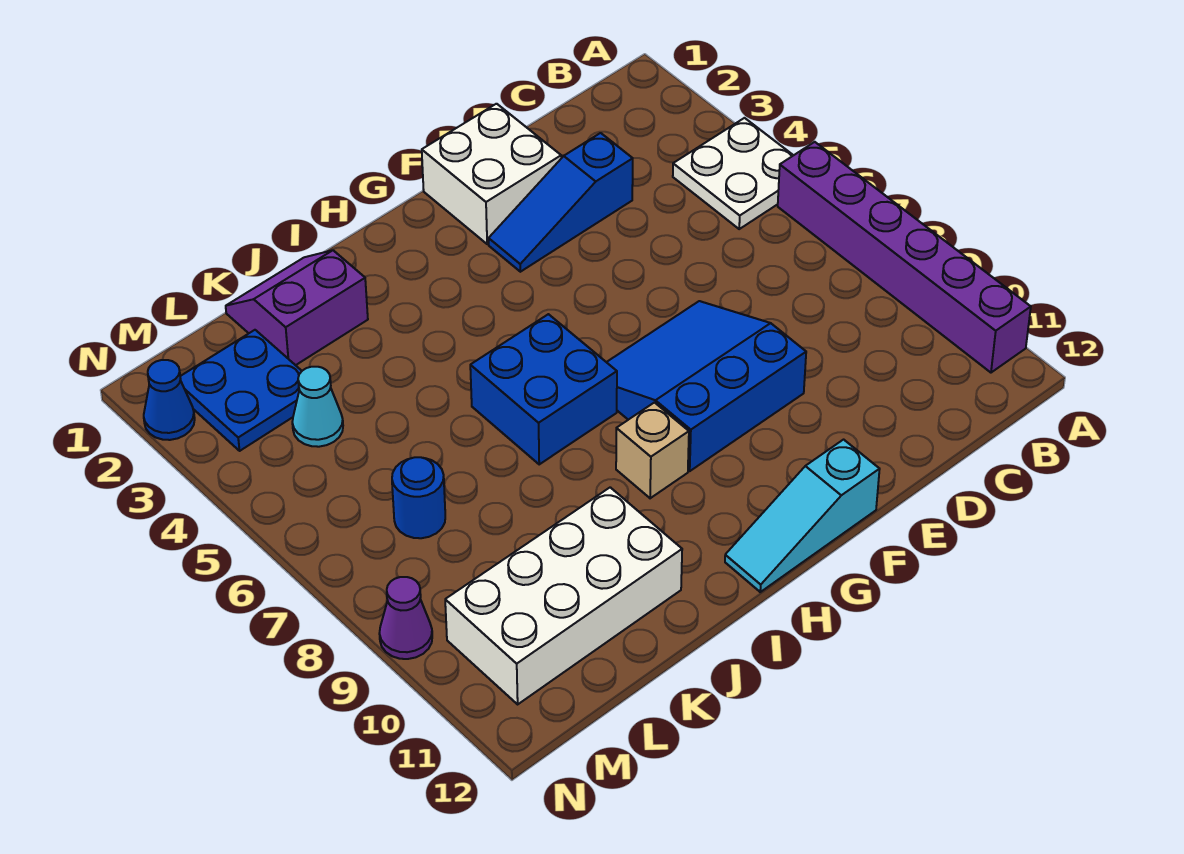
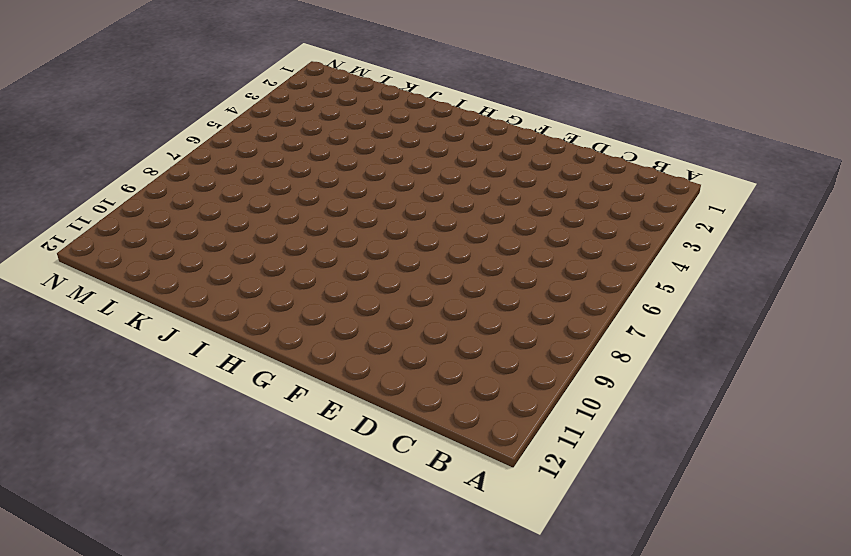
none -> white 2x2 plate [673,118,793,229]
none -> purple 1x6 brick [778,142,1031,373]
none -> blue 1x3 slope [489,133,633,272]

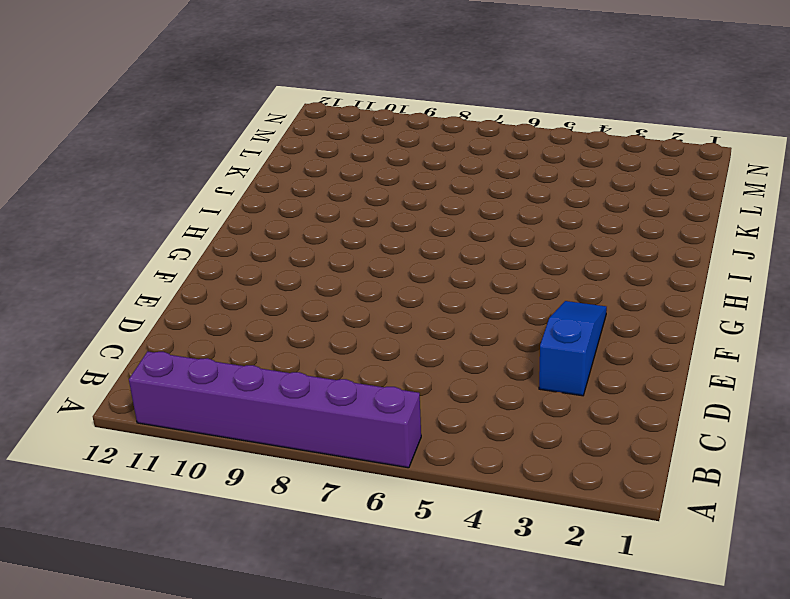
none -> white 2x2 plate [673,118,793,229]
none -> white 2x2 brick [422,104,561,244]
none -> blue 3x3 slope [607,301,806,471]

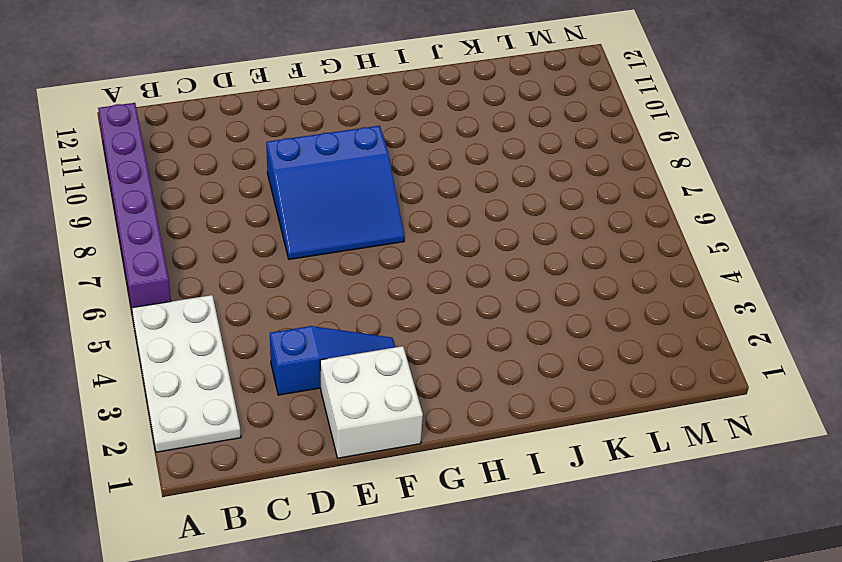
white 2x4 plate [132,295,241,452] -> white 2x2 plate [673,118,793,229]
none -> cyan 1x3 slope [725,440,880,592]
none -> blue 2x2 brick [470,314,617,464]
none -> tan 1x1 brick [616,403,689,498]

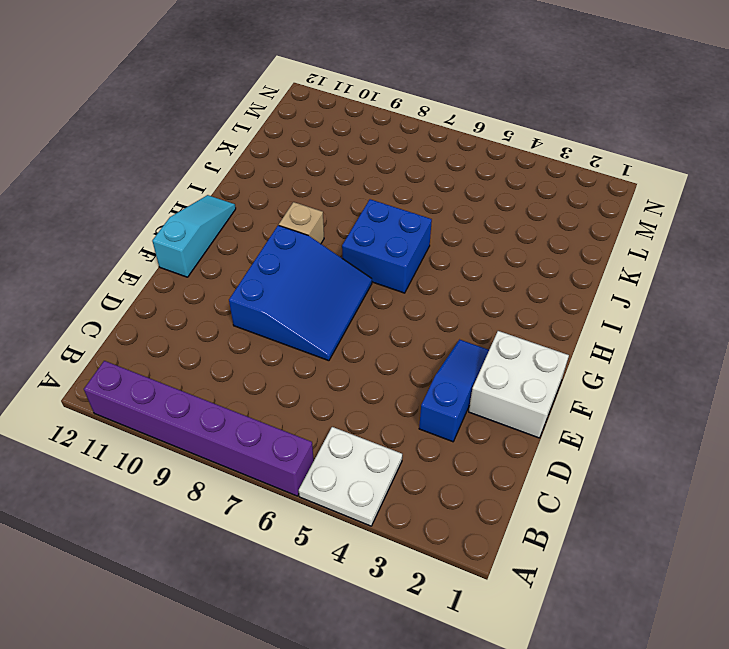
none -> purple 2x2 slope [226,250,368,365]
none -> white 2x4 brick [445,487,682,704]
none -> blue 2x2 plate [180,330,302,451]

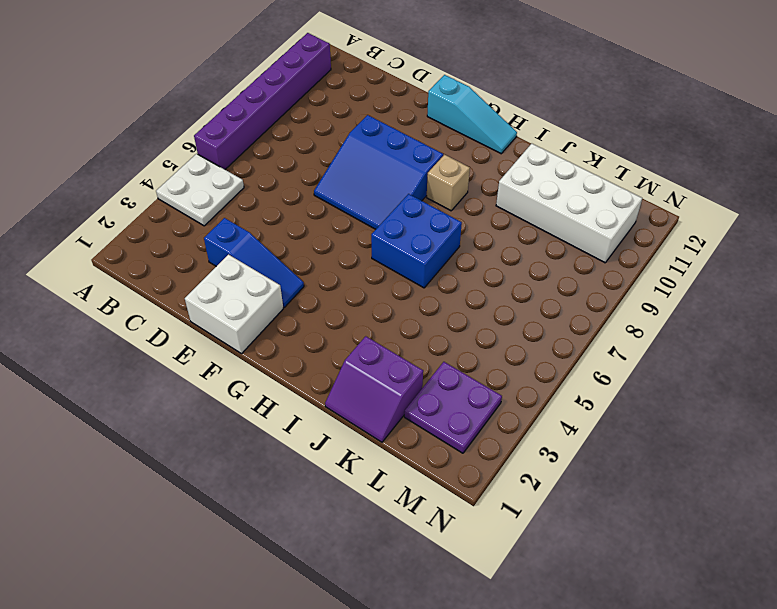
purple 2x2 plate [404,362,502,453] -> blue 2x2 plate [180,330,302,451]
none -> cyan 1x1 cone [292,367,343,447]
none -> blue 1x1 round brick [392,457,445,538]
none -> blue 1x1 cone [144,360,195,440]

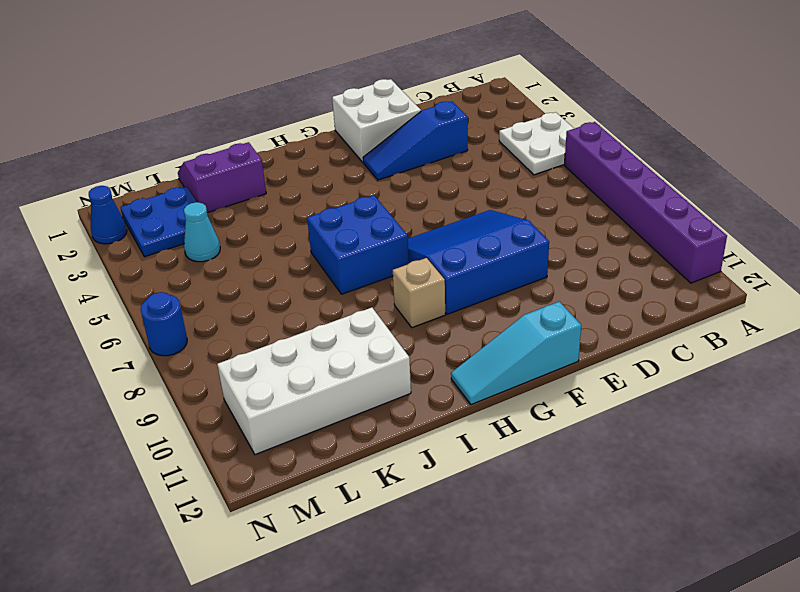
blue 1x1 round brick [141,292,187,356] -> blue 1x1 round brick moved to [392,457,445,538]
none -> purple 1x1 cone [379,577,432,659]

